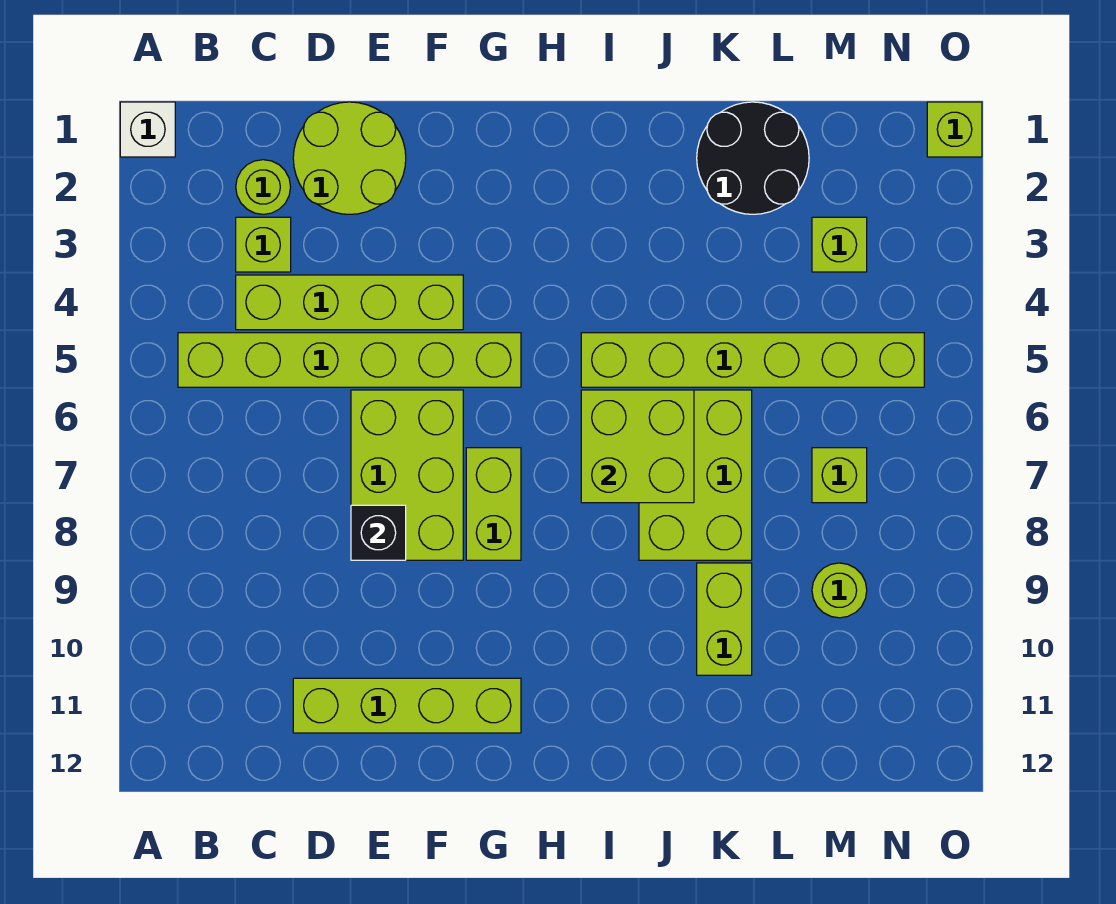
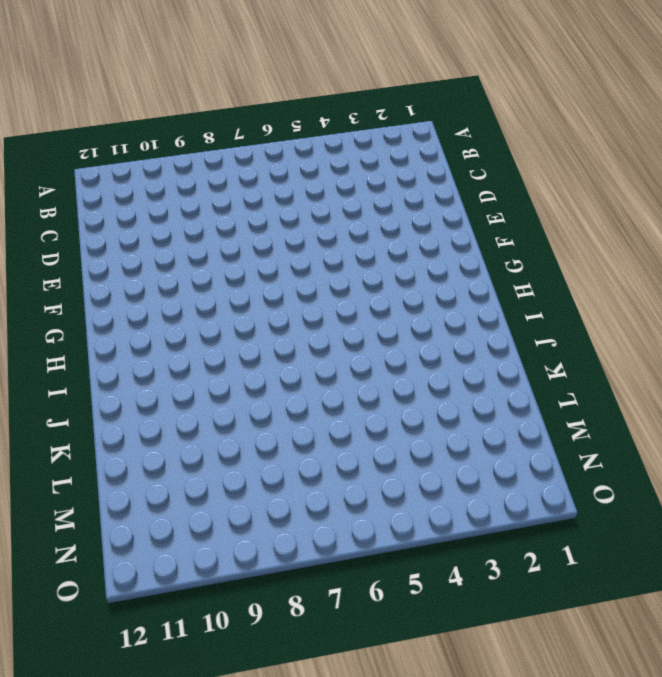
none -> white 1x1 brick [120,102,175,157]
none -> lime 1x6 brick [178,333,521,387]
none -> lime 1x1 round brick [236,160,291,214]

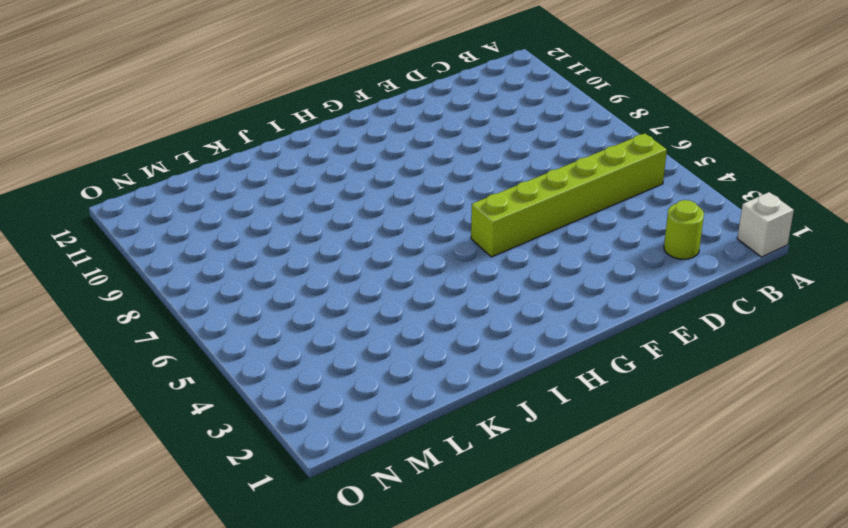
none -> lime 1x1 brick [236,217,291,272]
none -> lime 1x4 brick [236,275,463,330]
none -> lime 2x2 round brick [293,102,406,214]

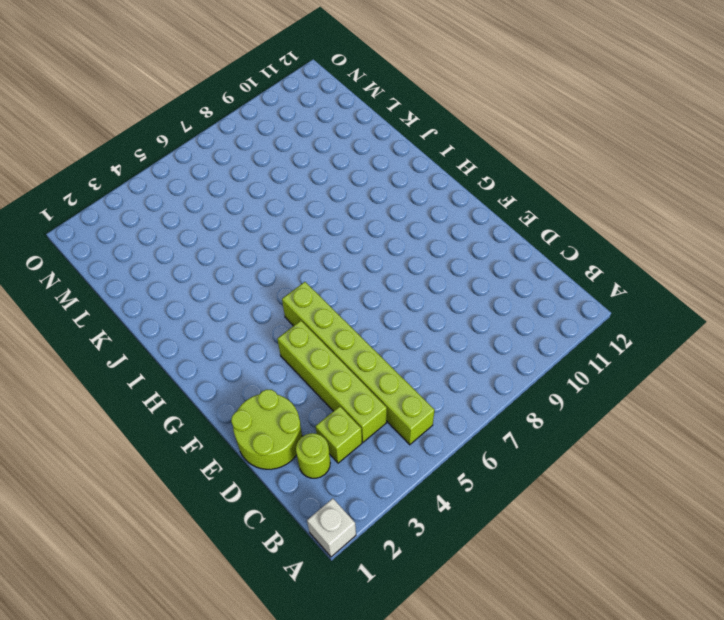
none -> lime 1x4 brick [293,678,521,733]
none -> lime 2x3 brick [351,390,463,560]
none -> lime 1x2 brick [466,448,521,560]

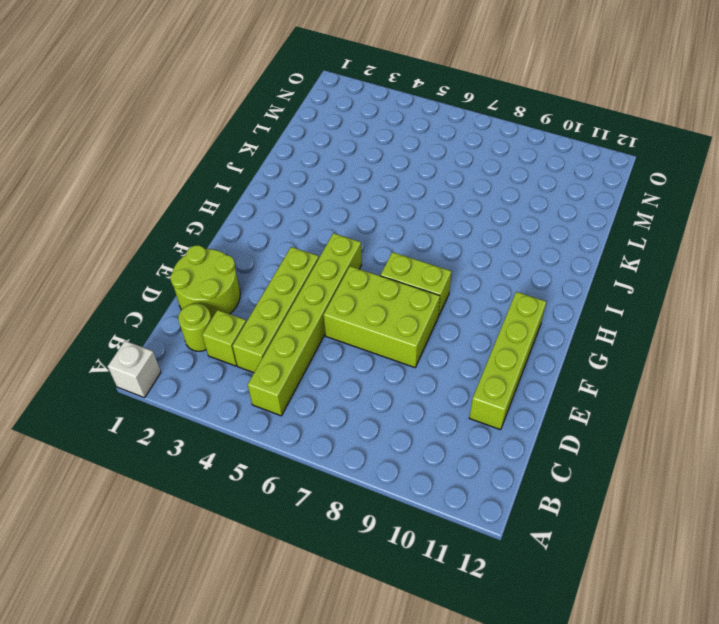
none -> lime 1x6 brick [581,333,924,387]
none -> lime 2x3 brick [639,390,752,560]
none -> black 2x2 round brick [697,102,809,214]

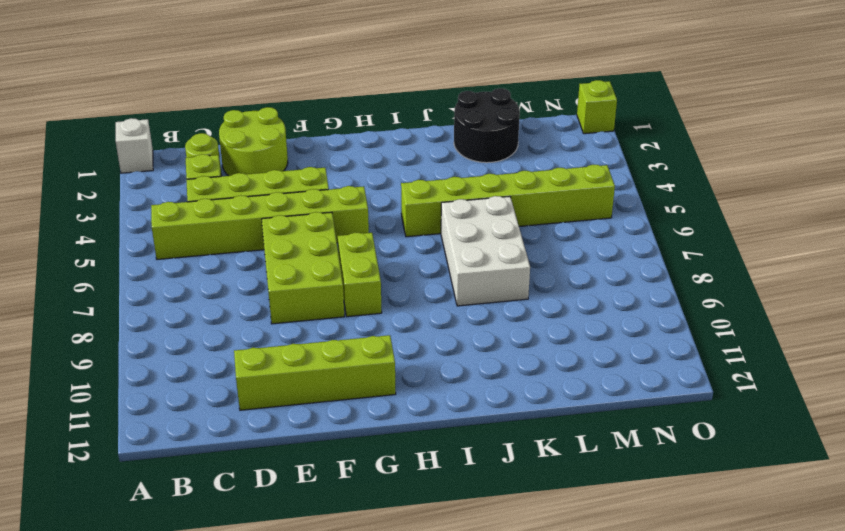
white 2x3 brick [441,196,530,306] -> lime 2x3 brick [639,390,752,560]
none -> lime 1x2 brick [697,563,752,675]
none -> lime 1x1 brick [812,217,867,272]
none -> lime 1x1 brick [812,448,867,503]

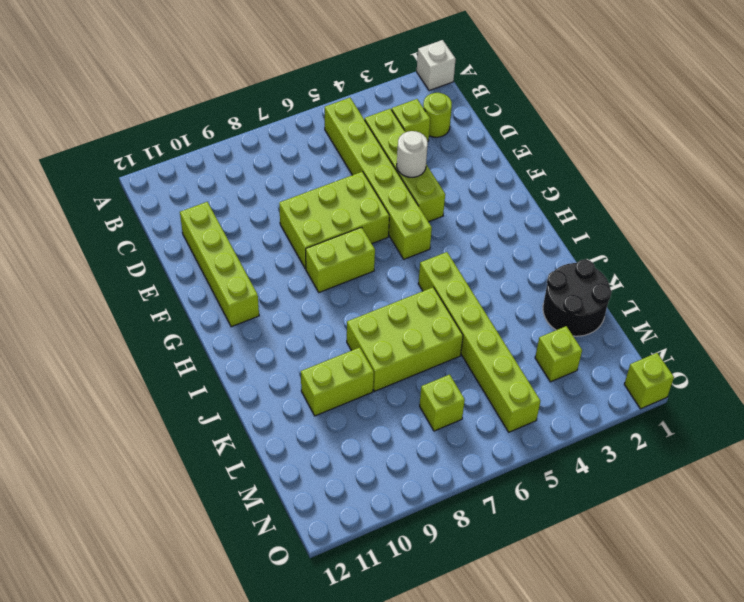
white 1x1 round brick [397,131,428,177] -> none
none -> lime 2x2 round brick [293,102,406,214]
none -> lime 1x1 round brick [812,563,867,618]
none -> black 1x1 brick [351,505,406,560]

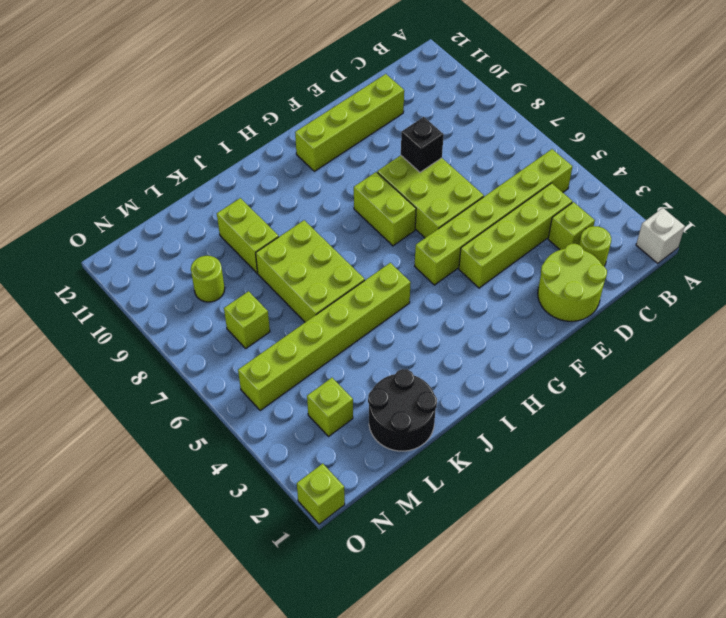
none -> lime 2x2 brick [581,390,694,503]

